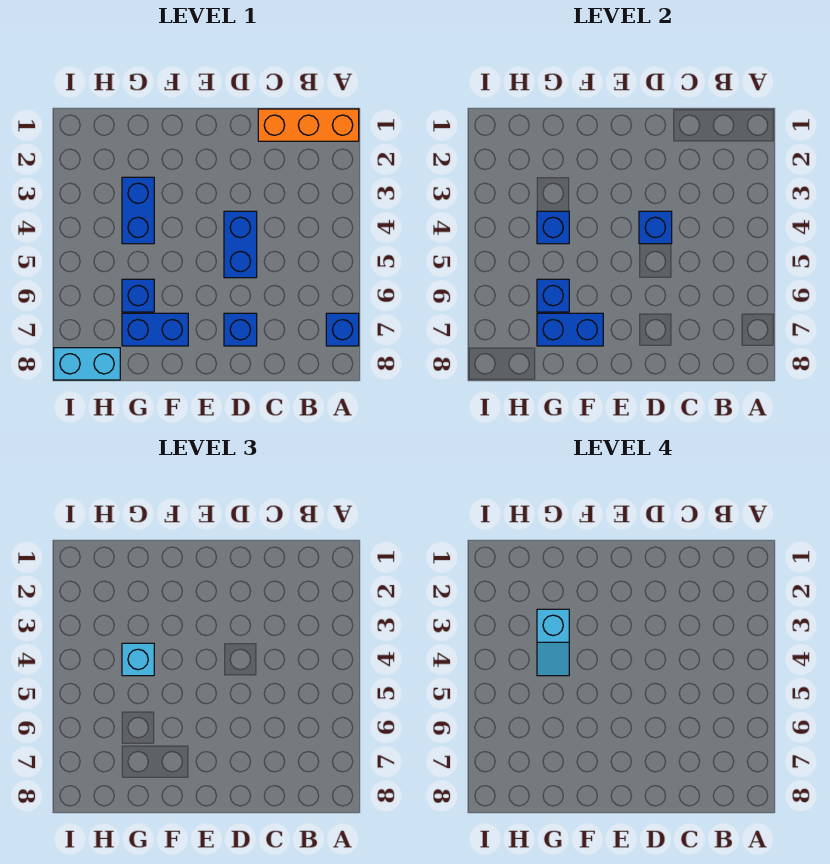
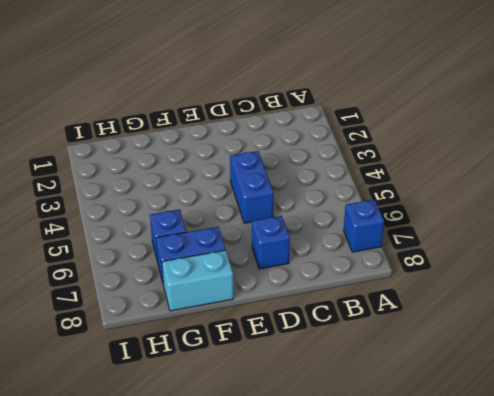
cyan 1x2 brick [162,250,233,311] -> cyan 1x2 brick moved to [54,348,120,380]
none -> orange 1x3 brick [258,109,359,141]
none -> blue 1x2 brick [122,177,154,244]
none -> blue 1x1 brick [639,211,672,244]

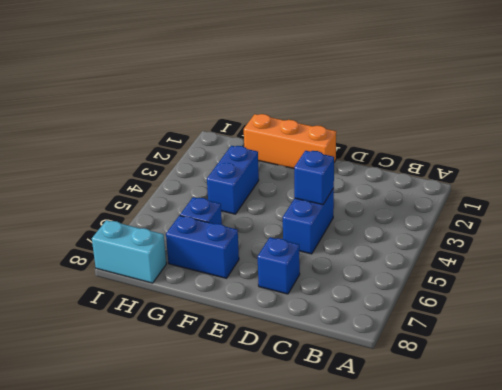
orange 1x3 brick [244,114,336,168] -> orange 1x3 brick moved to [258,109,359,141]
none -> blue 1x1 brick [326,313,359,346]
none -> blue 1x2 brick [537,313,603,346]
none -> blue 1x1 brick [537,211,569,244]

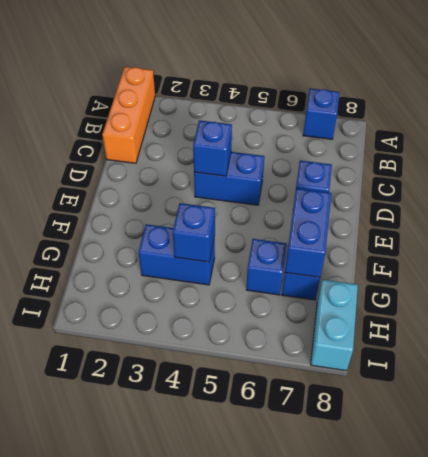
none -> blue 1x1 brick [537,279,569,312]
none -> cyan 1x1 brick [122,643,154,676]
none -> cyan 1x2 slope [537,609,569,676]

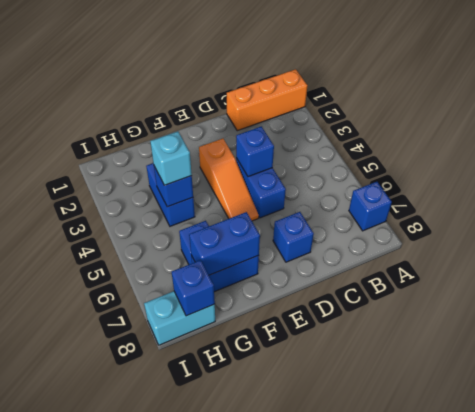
orange 1x3 slope [199,139,259,221] -> none
blue 1x1 brick [172,260,215,316] -> blue 1x1 brick moved to [537,279,569,312]
none -> cyan 1x2 slope [537,609,569,676]

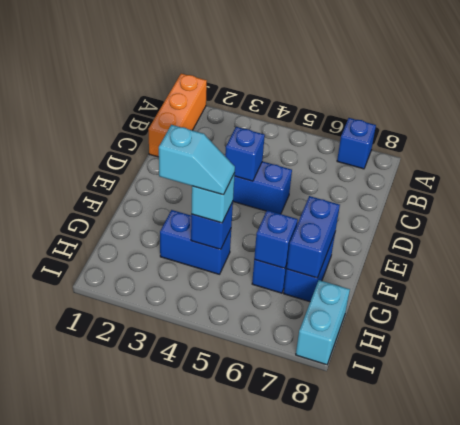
none -> blue 1x1 brick [224,313,257,346]

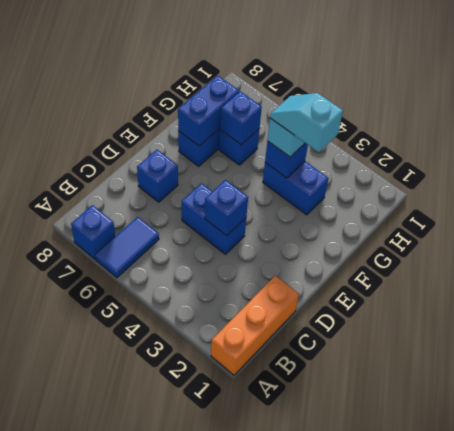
blue 1x2 tile [95,217,159,278] -> none
none -> cyan 1x2 brick [54,348,120,380]

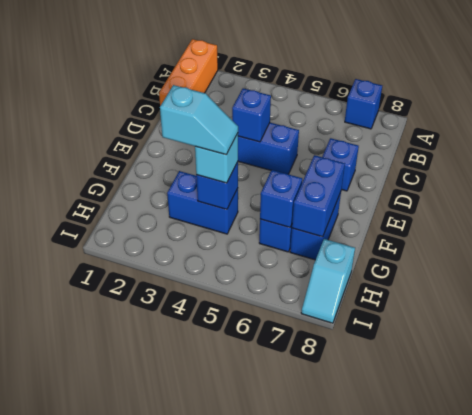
cyan 1x2 slope [301,239,355,323] -> cyan 1x2 brick [54,348,120,380]

